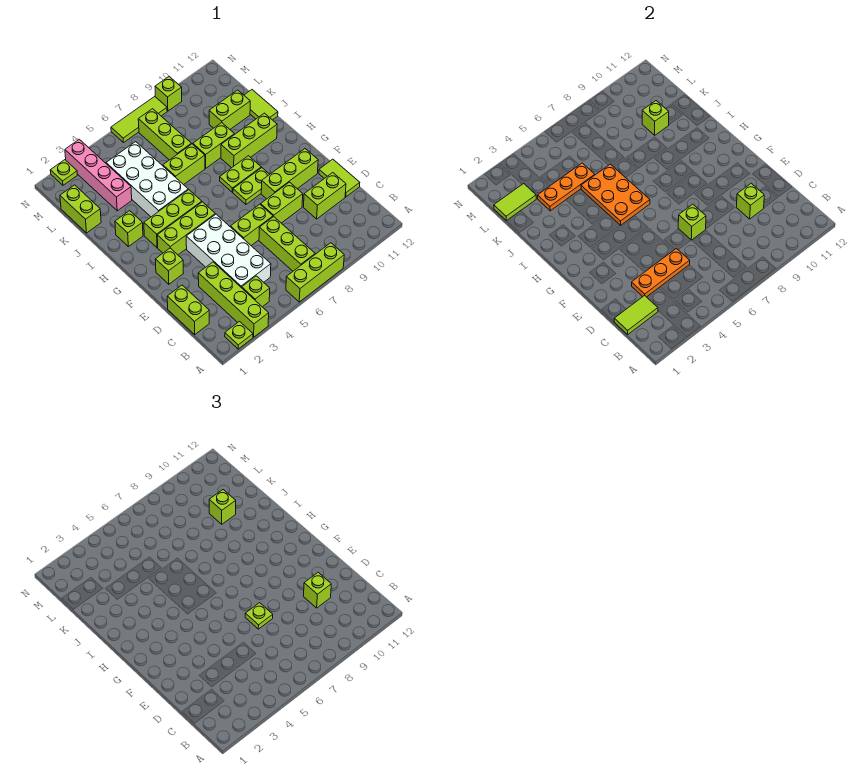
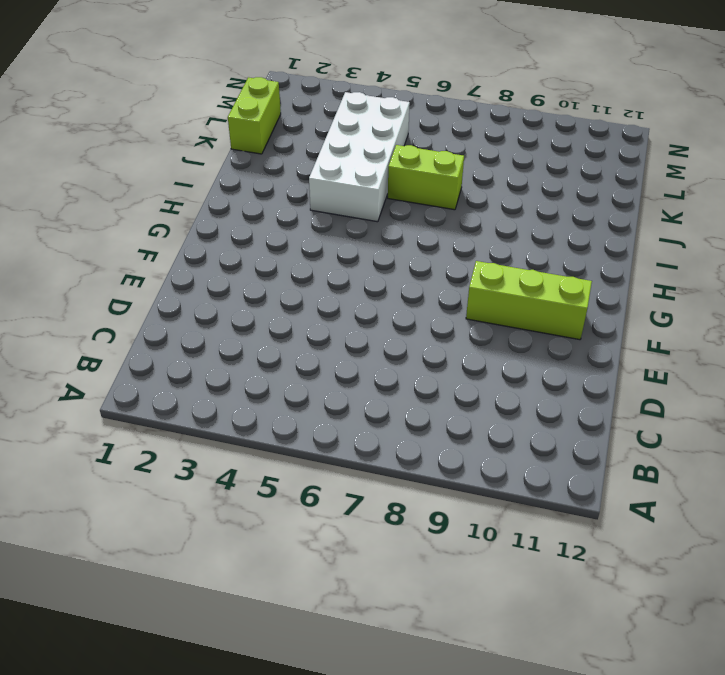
none -> lime 1x1 plate [225,321,253,349]
none -> lime 1x4 brick [198,262,269,337]
none -> lime 1x3 brick [286,243,344,302]
none -> lime 1x1 brick [242,276,270,307]

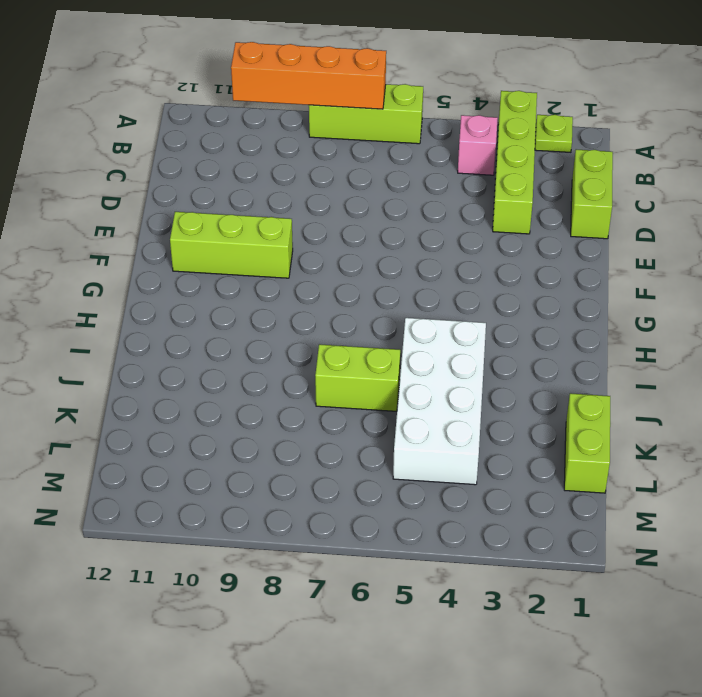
orange 1x4 brick [231,42,386,109] -> none
pink 1x1 brick [458,115,498,175] -> lime 1x1 brick [242,276,270,307]
none -> lime 1x3 brick [259,217,315,271]
none -> white 2x4 brick [186,214,271,288]
none -> lime 1x2 brick [303,173,346,219]
none -> lime 1x2 tile [319,159,360,197]

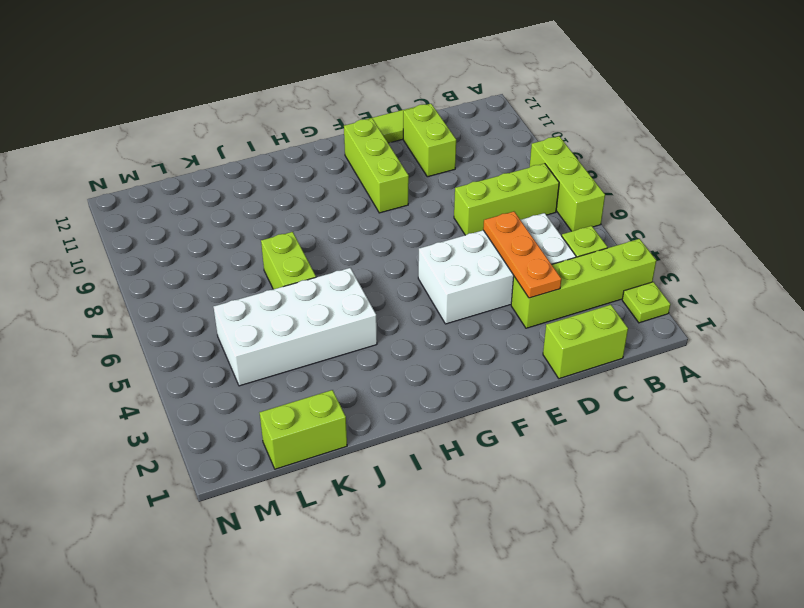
none -> lime 1x2 brick [231,204,273,246]
none -> lime 1x2 brick [261,182,303,223]
none -> lime 1x1 brick [155,248,183,284]
none -> lime 1x3 brick [157,202,215,255]

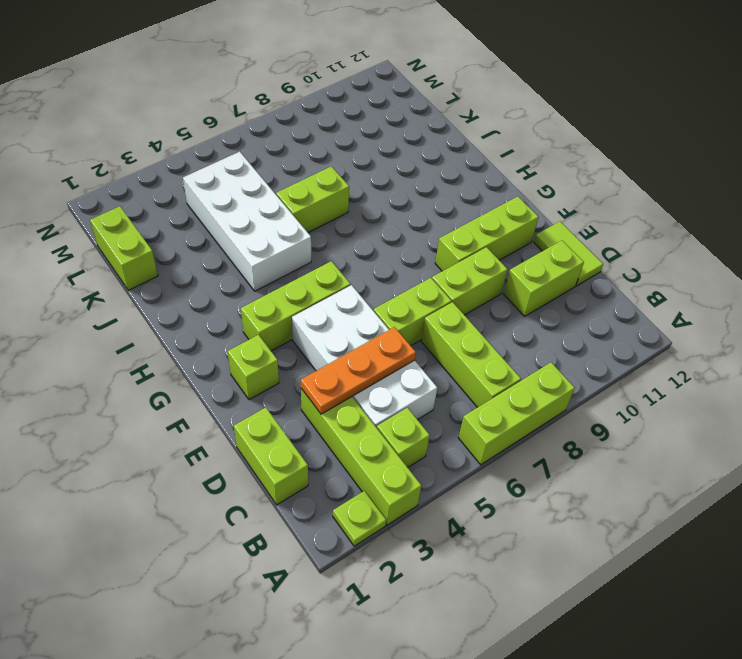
none -> lime 1x2 plate [233,168,270,204]
none -> lime 1x3 brick [144,190,202,248]
none -> lime 1x2 plate [220,156,261,192]
none -> lime 1x1 brick [115,211,143,247]

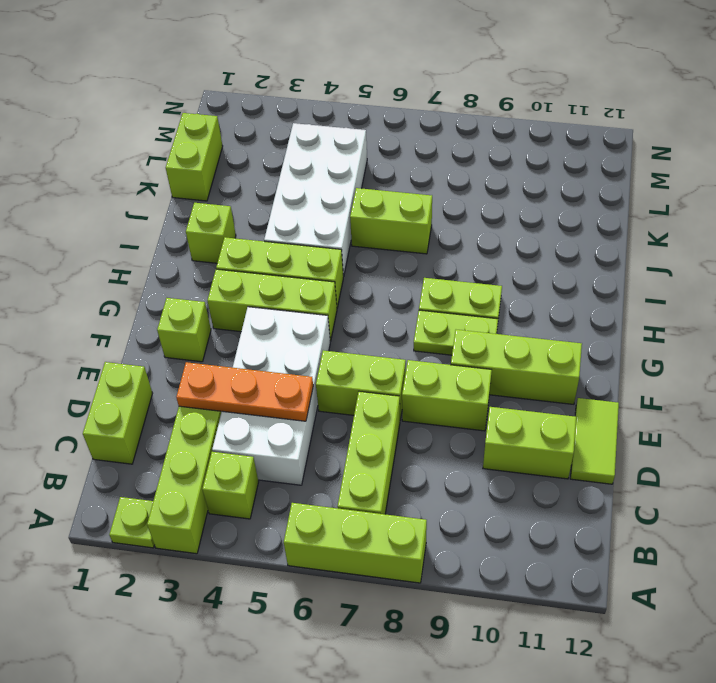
none -> lime 1x3 brick [221,113,277,168]
none -> lime 1x2 brick [193,123,234,168]
none -> lime 1x2 tile [244,90,278,120]
none -> pink 1x4 brick [65,139,132,211]

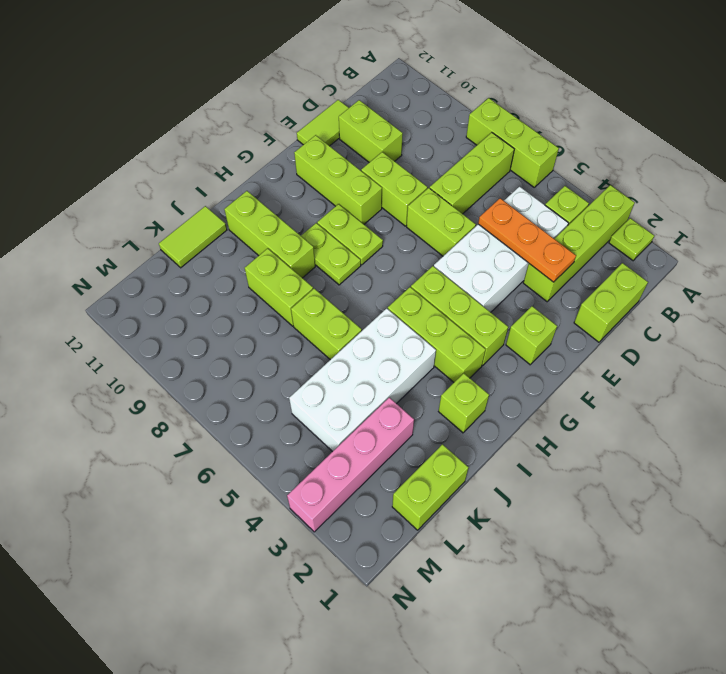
none -> lime 1x3 brick [138,109,191,160]
none -> lime 1x2 brick [209,90,250,129]
none -> lime 1x1 plate [50,160,77,185]
none -> lime 1x3 tile [111,96,167,143]

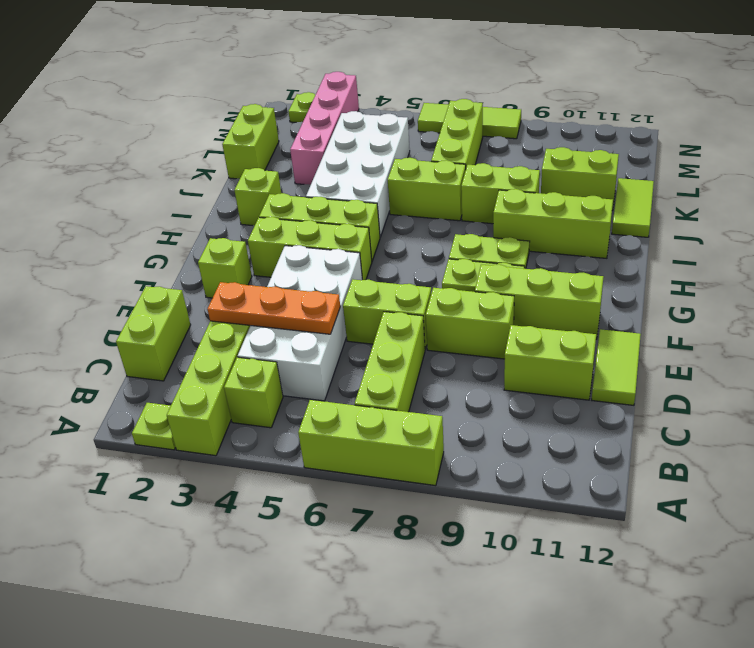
none -> lime 1x1 brick [155,77,182,111]
none -> lime 1x2 tile [614,295,658,334]
none -> lime 1x1 brick [736,183,764,219]
none -> lime 1x1 brick [678,204,706,240]

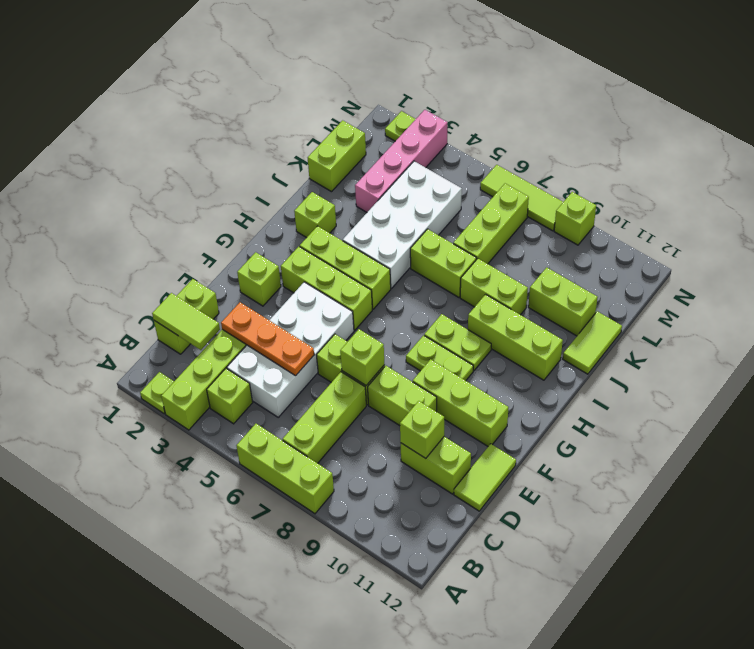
none -> orange 2x3 plate [581,164,650,225]
none -> orange 1x3 plate [538,163,595,211]
none -> lime 1x1 brick [642,101,669,135]
none -> lime 1x2 tile [494,184,536,221]

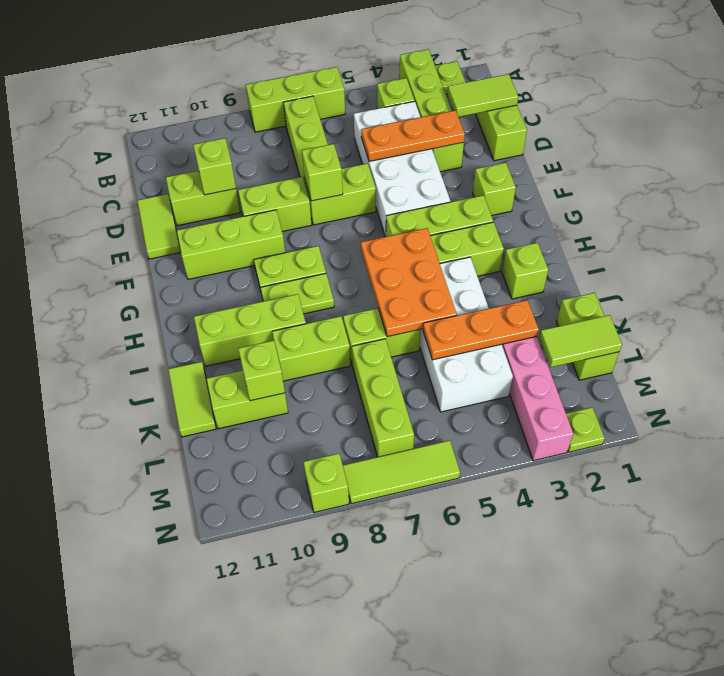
none -> lime 1x1 brick [303,572,331,608]
none -> lime 1x1 plate [245,603,273,629]
none -> lime 1x1 brick [209,490,236,524]

